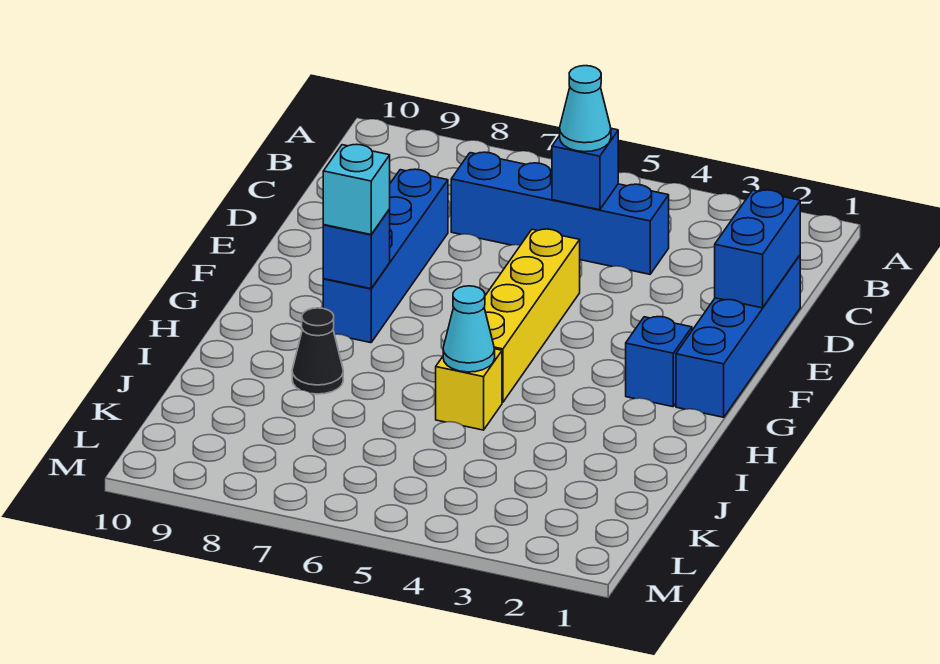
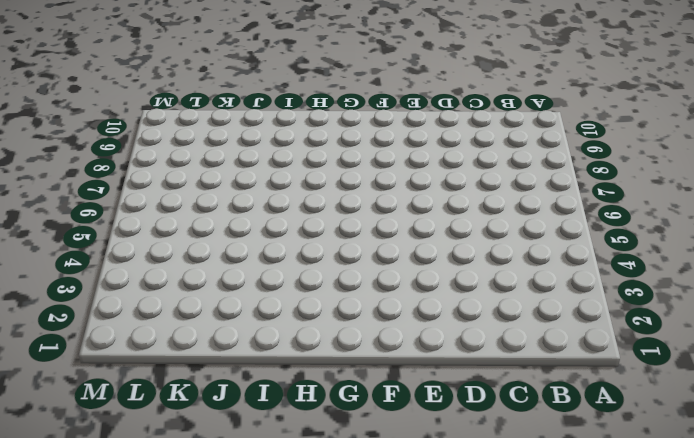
none -> blue 1x4 brick [451,152,669,274]
none -> blue 1x4 brick [676,255,800,417]
none -> blue 1x4 brick [323,169,448,343]

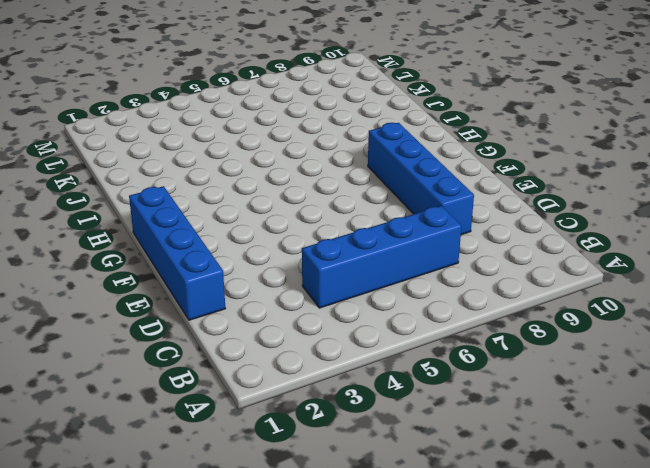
none -> yellow 1x4 brick [484,229,580,402]
none -> blue 1x1 brick [626,317,692,407]
none -> yellow 1x1 brick [436,349,502,430]

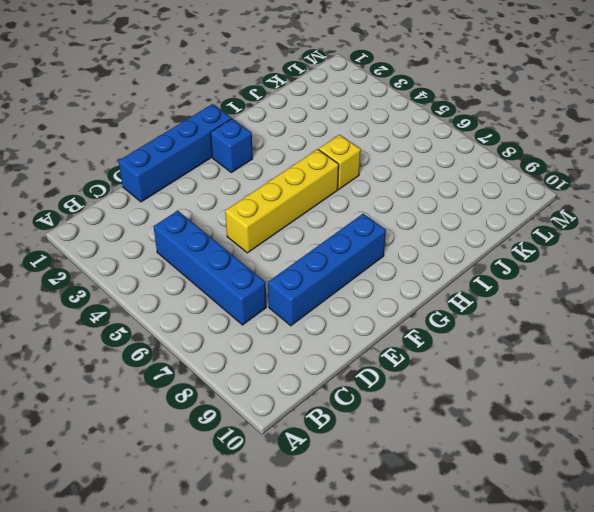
none -> black 1x1 cone [292,308,343,394]
none -> blue 1x1 brick [552,128,618,210]
none -> blue 1x2 brick [715,190,800,308]

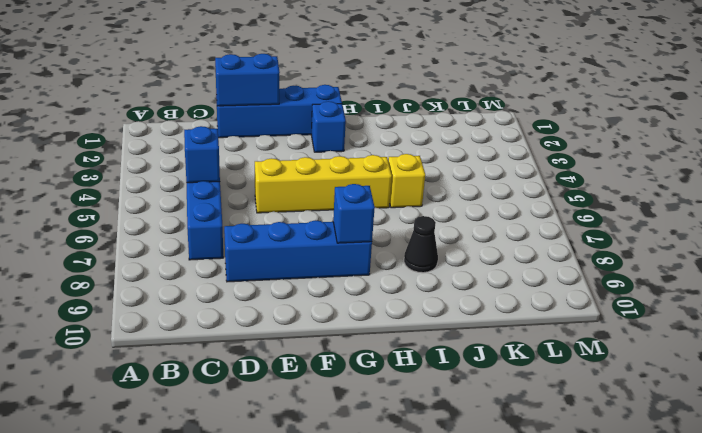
none -> cyan 1x1 cone [443,286,495,372]
none -> cyan 1x1 cone [560,66,611,152]
none -> cyan 1x1 brick [323,144,390,235]

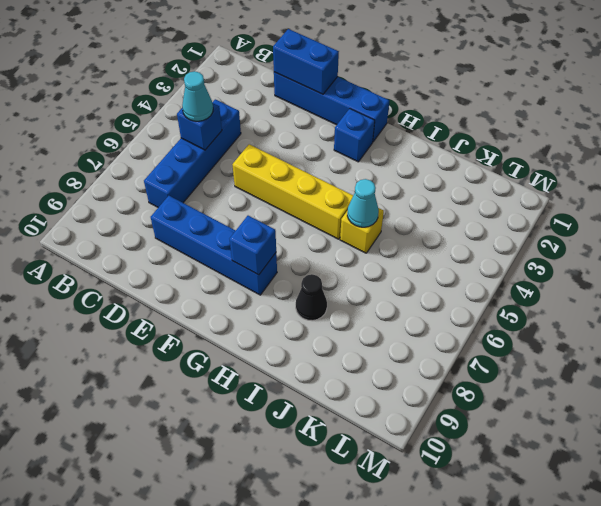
none -> cyan 1x1 brick [323,144,390,235]

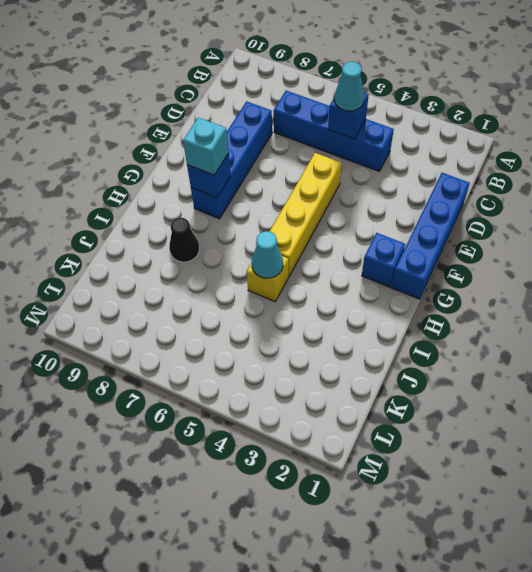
none -> blue 1x2 brick [715,190,800,308]

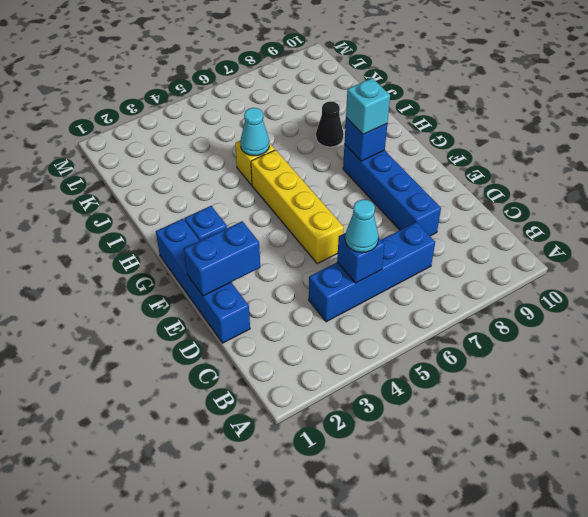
blue 1x2 brick [184,221,260,296] -> blue 1x2 brick turned to [715,190,800,308]

